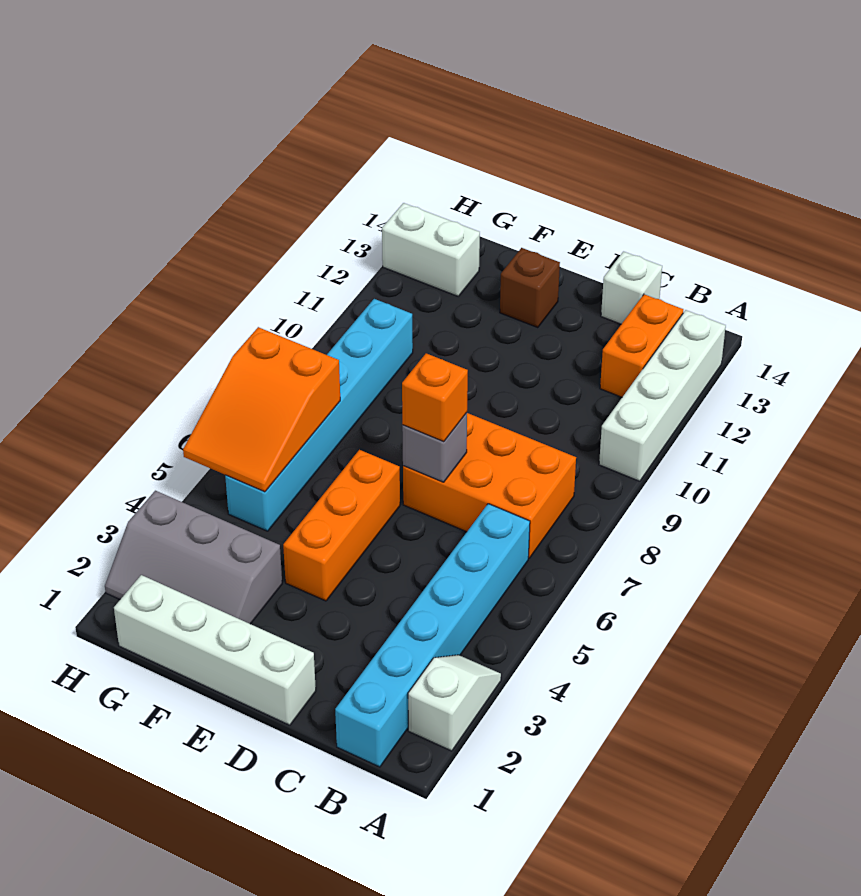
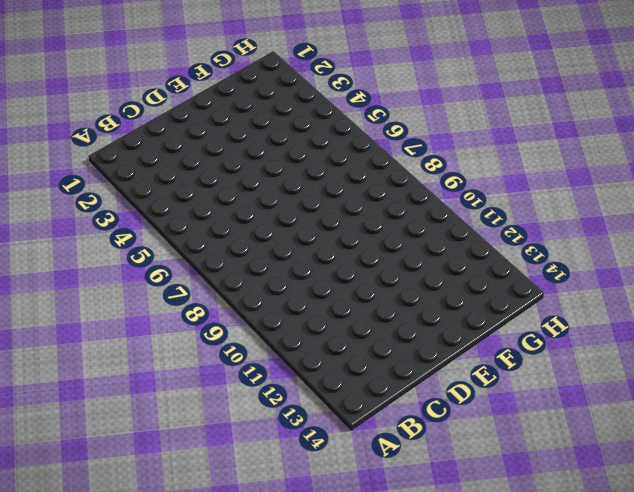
none -> white 1x2 slope [408,655,501,751]
none -> white 1x4 brick [599,310,726,481]
none -> cyan 1x6 brick [335,504,530,767]

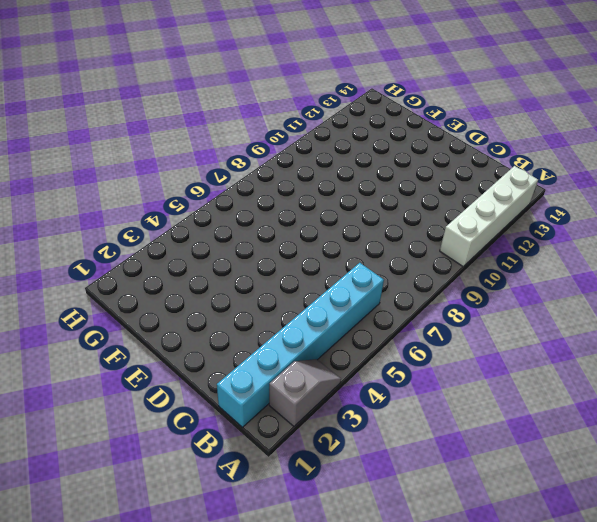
grey 1x2 slope [269,359,341,426] -> white 1x2 slope [408,655,501,751]
none -> orange 2x3 brick [403,413,576,558]
none -> orange 1x2 brick [600,294,683,397]
none -> white 1x1 brick [601,252,662,324]

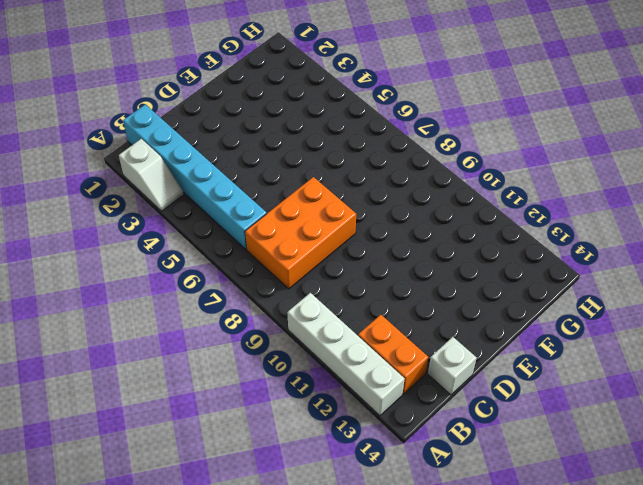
none -> white 1x4 brick [114,575,316,725]
none -> orange 1x3 brick [283,450,400,601]
none -> brown 1x1 brick [500,248,560,328]

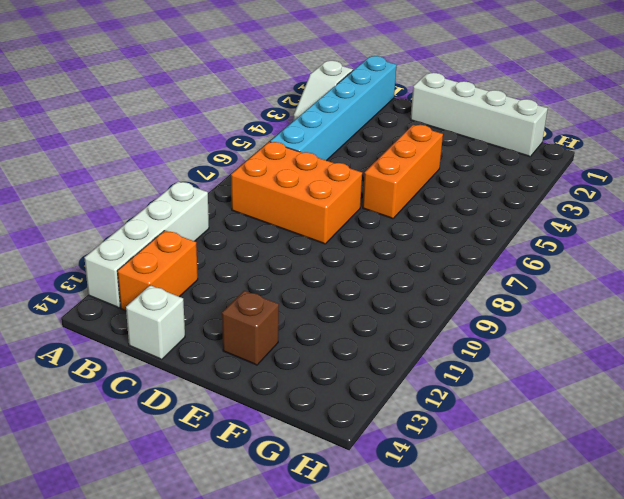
none -> grey 2x3 slope [105,491,282,624]
none -> cyan 1x6 brick [225,299,413,531]
none -> white 1x2 brick [382,203,480,296]

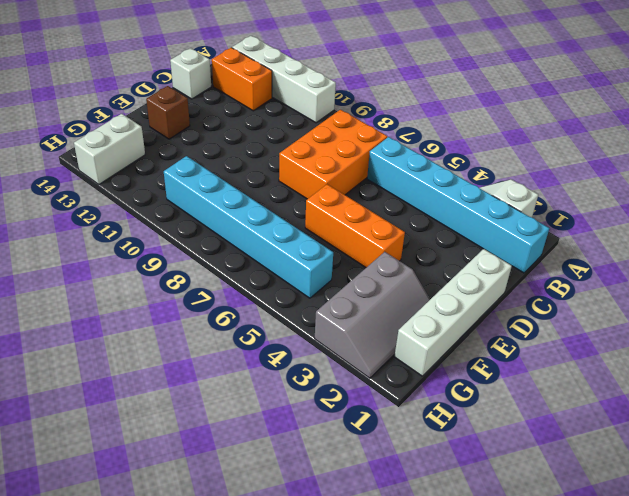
none -> grey 1x1 brick [402,413,467,482]
none -> orange 2x3 slope [183,327,340,492]
none -> orange 1x1 brick [402,353,468,442]

